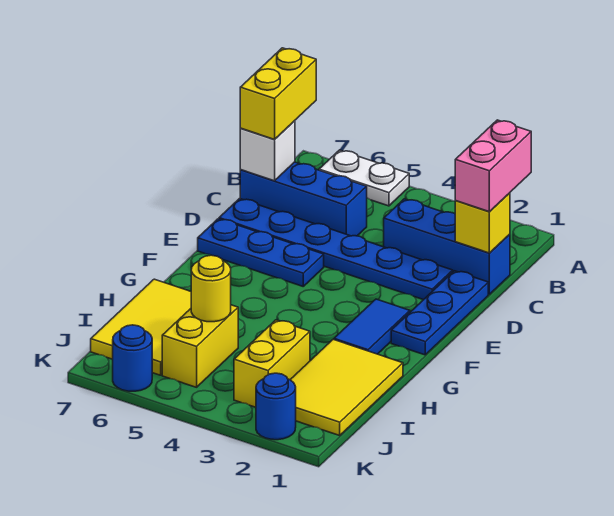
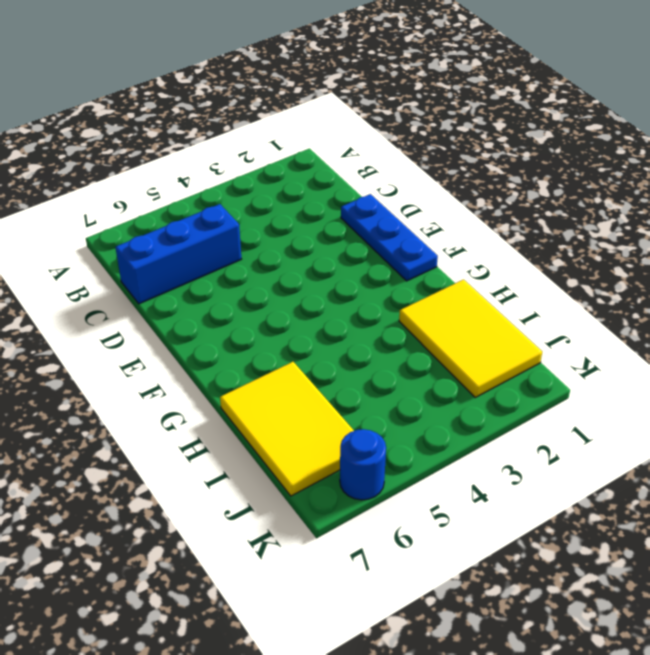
none -> white 1x2 plate [319,150,409,206]
none -> blue 1x3 brick [384,199,510,294]
none -> blue 1x6 plate [219,199,453,300]

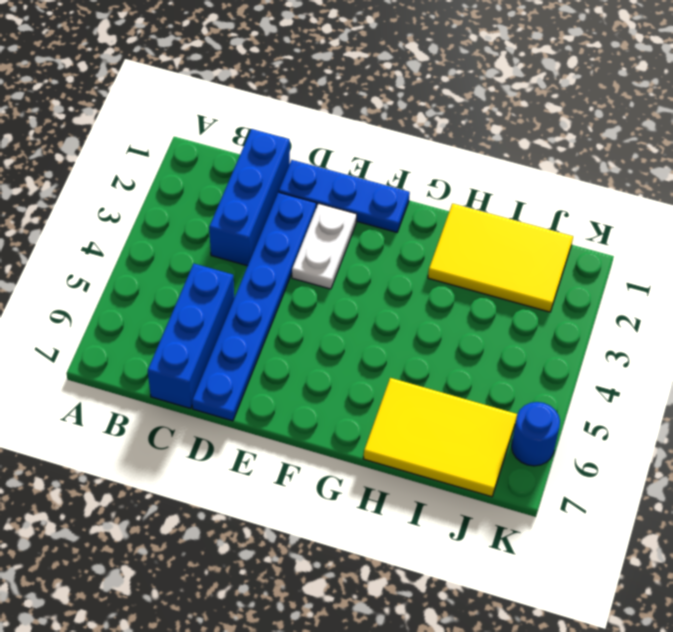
white 1x2 plate [292,203,357,289] -> white 1x2 plate moved to [319,150,409,206]
none -> blue 1x3 plate [198,219,324,286]
none -> blue 1x2 tile [334,299,410,354]
none -> yellow 1x2 brick [234,320,310,407]

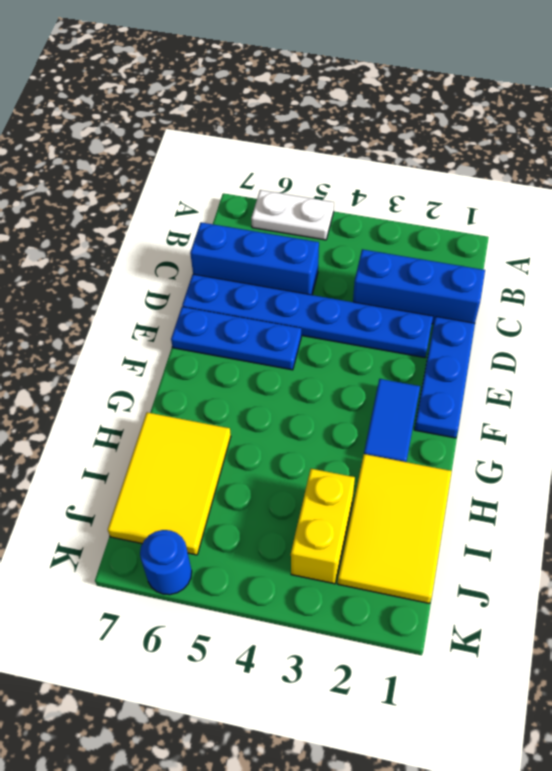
none -> yellow 1x2 brick [162,305,238,387]
none -> blue 1x1 round brick [256,373,296,440]
none -> yellow 1x1 brick [455,193,510,253]

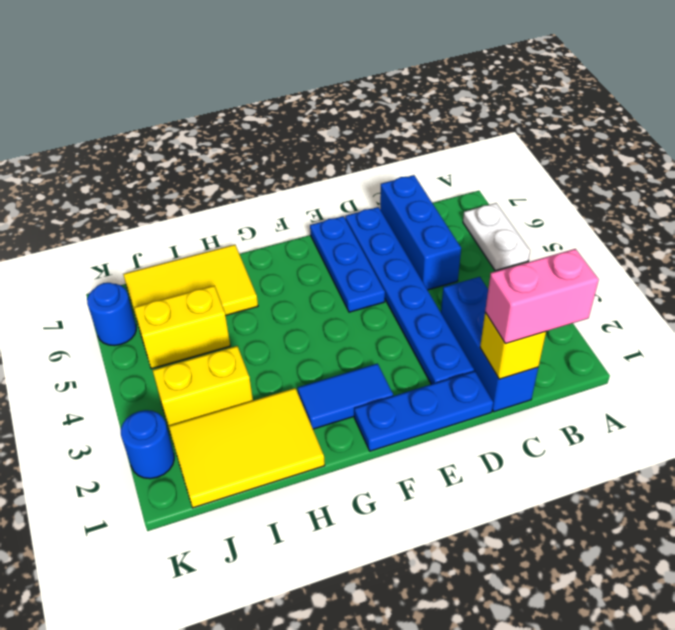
none -> white 1x1 brick [240,121,295,181]
none -> yellow 1x1 round brick [191,255,231,322]
none -> yellow 1x2 brick [240,48,316,139]

